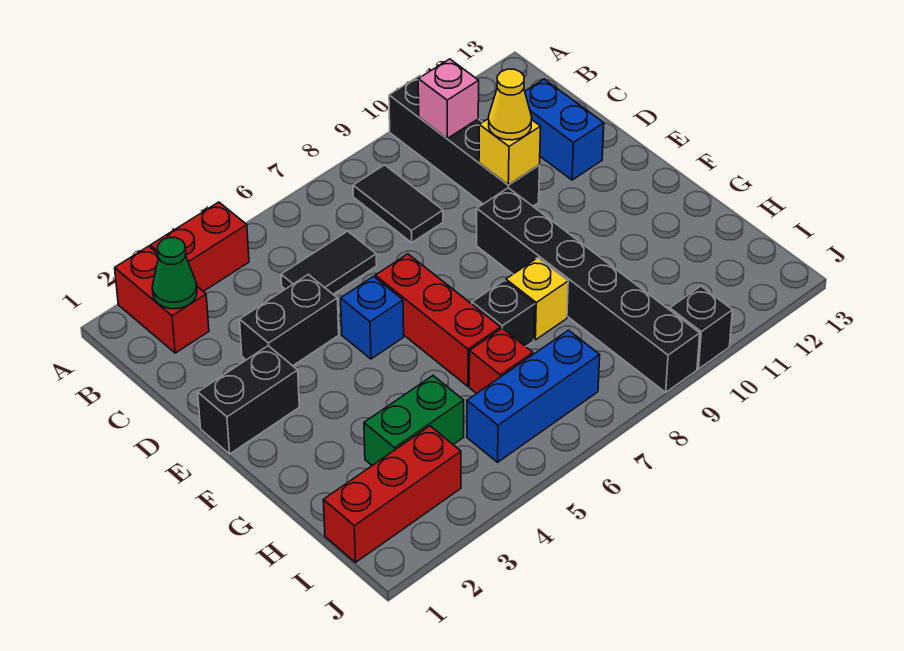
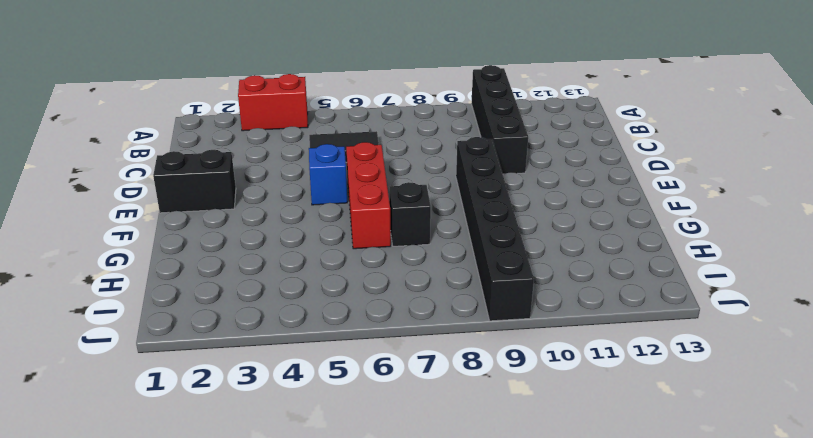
none -> red 1x2 brick [115,246,209,353]
none -> black 1x2 tile [353,165,443,243]
none -> blue 1x2 brick [525,79,604,180]

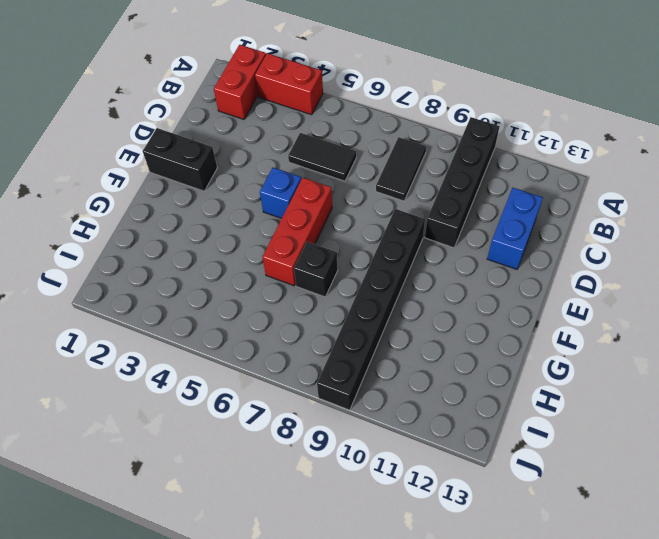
none -> black 1x2 brick [240,274,339,366]
none -> yellow 1x1 brick [506,258,568,340]
none -> green 1x2 brick [364,376,464,465]

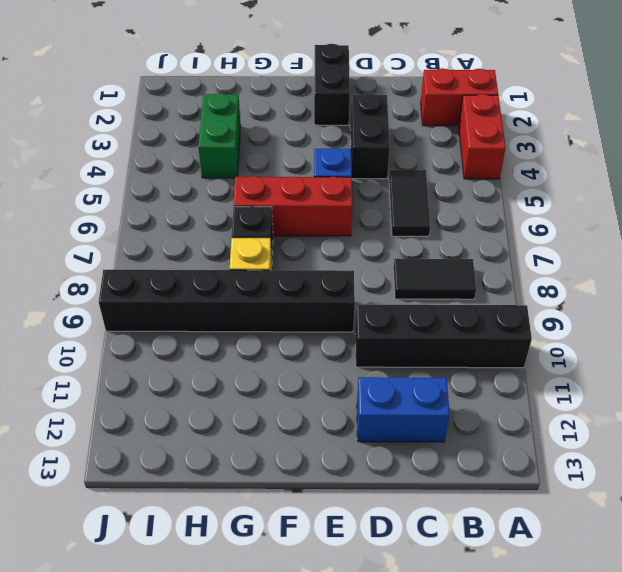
none -> red 1x1 brick [469,328,533,394]
none -> red 1x3 brick [323,426,461,563]
none -> blue 1x3 brick [467,330,600,462]

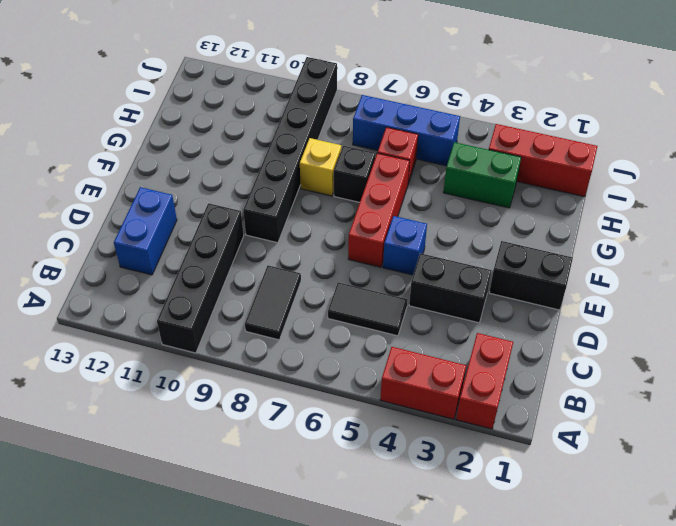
none -> black 1x1 brick [670,286,733,369]
none -> green 1x1 cone [152,238,197,309]
none -> pink 1x1 brick [418,59,479,138]

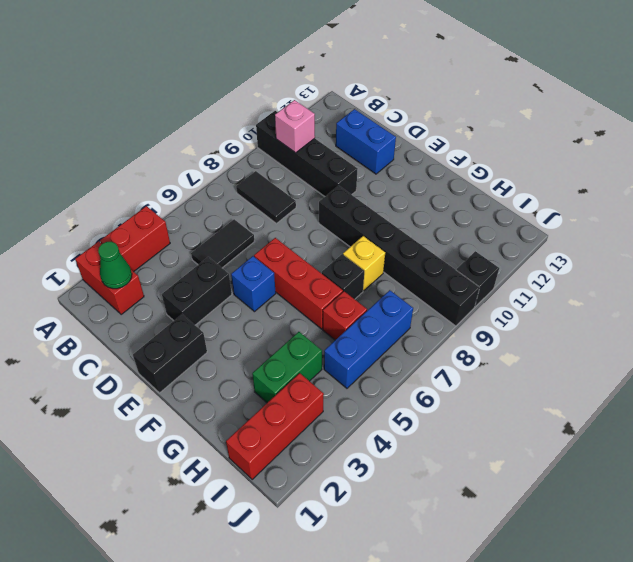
none -> yellow 1x1 brick [479,119,541,185]
none -> yellow 1x1 cone [489,69,532,140]

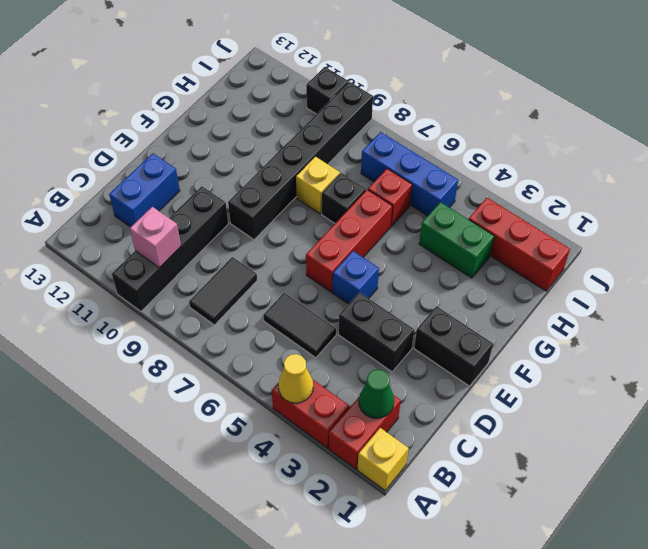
yellow 1x1 brick [358,428,409,490] -> yellow 1x1 brick moved to [479,119,541,185]
yellow 1x1 cone [278,354,313,403] -> yellow 1x1 cone moved to [489,69,532,140]

